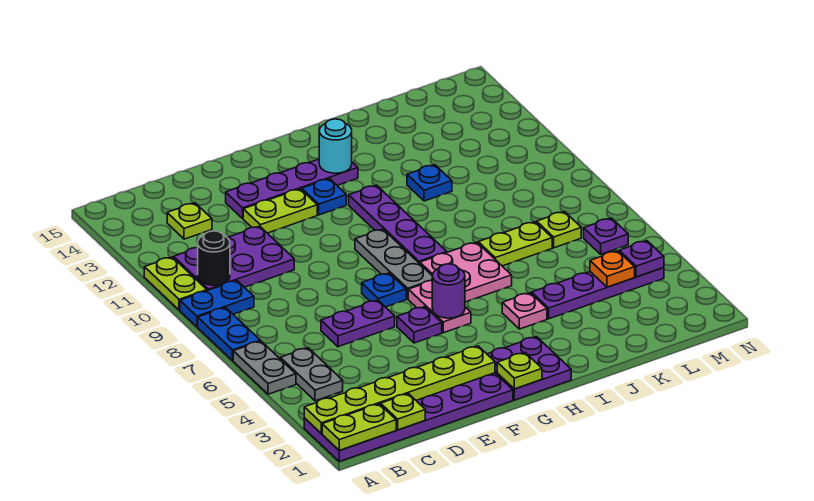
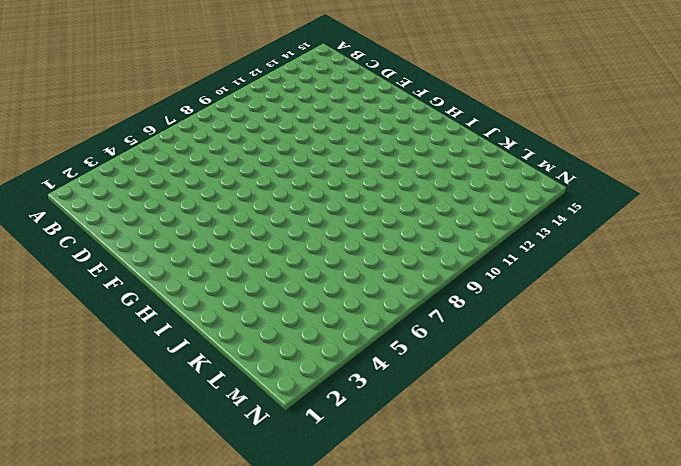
none -> purple 2x6 plate [304,373,513,462]
none -> grey 1x2 plate [233,341,296,394]
none -> blue 1x2 plate [198,307,260,361]
none -> blue 1x2 plate [180,280,254,327]

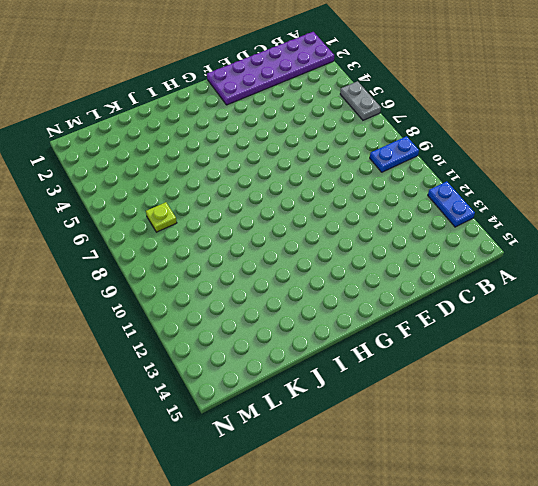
blue 1x2 plate [428,181,475,227] -> blue 1x2 plate moved to [198,307,260,361]
none -> lime 1x2 plate [144,257,207,310]
none -> grey 1x2 plate [280,348,343,401]
none -> purple 2x3 plate [174,226,294,291]
none -> lime 1x1 plate [167,203,212,239]

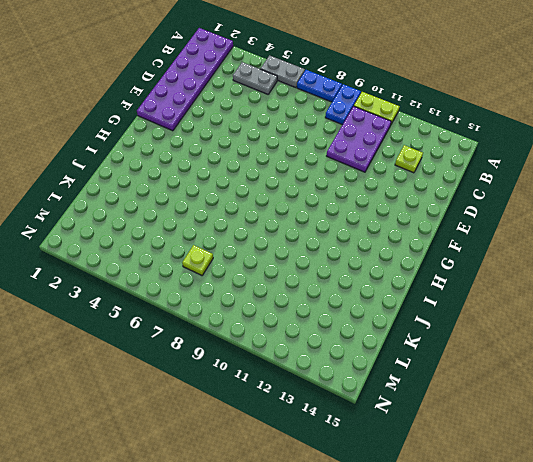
none -> purple 1x2 plate [321,300,395,347]
none -> lime 1x2 plate [243,189,317,233]
none -> purple 1x4 plate [226,159,358,218]
none -> purple 1x1 plate [397,307,442,343]

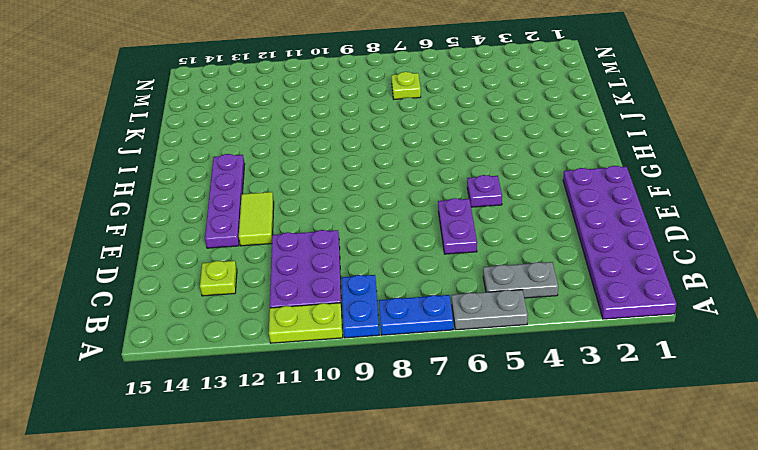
lime 1x2 tile [239,192,274,246] -> lime 1x2 plate [243,189,317,233]
none -> blue 1x1 plate [362,273,406,307]
none -> purple 2x2 plate [487,337,571,400]
none -> pink 1x2 plate [408,281,471,333]
none -> grey 1x3 plate [355,229,432,299]

